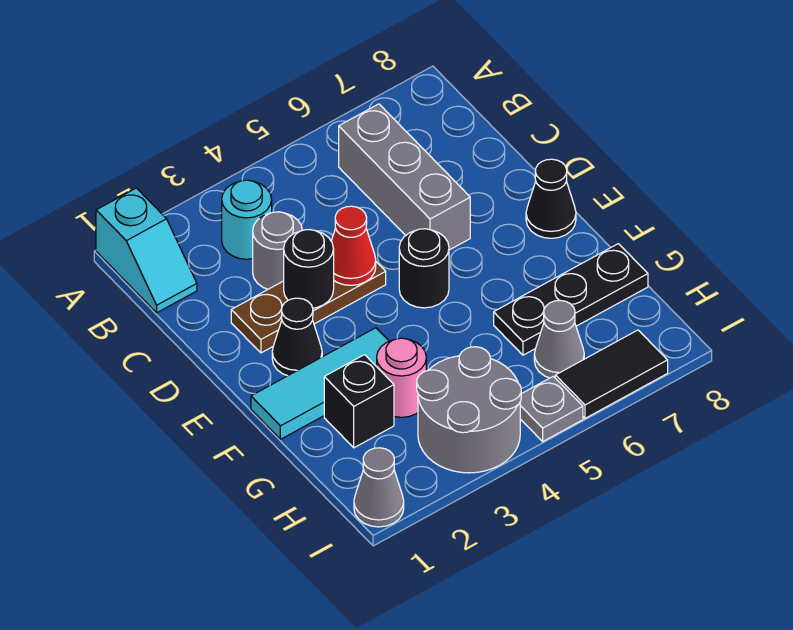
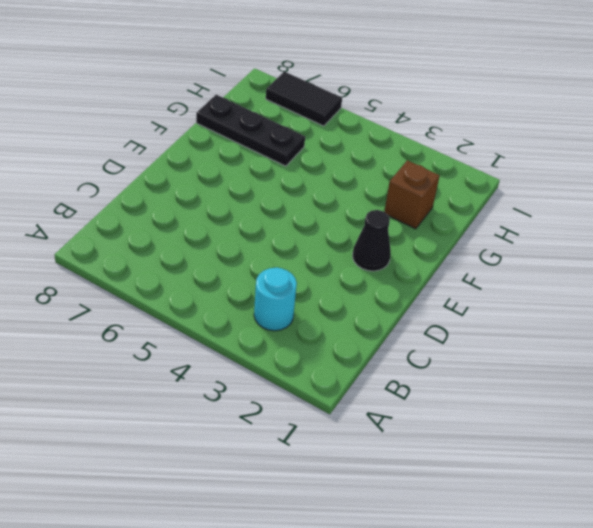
brown 1x1 brick [384,160,440,229] -> black 1x1 brick [324,355,394,448]
none -> cyan 1x2 slope [96,188,197,313]
none -> grey 1x3 brick [339,104,470,250]
none -> grey 1x1 round brick [253,212,302,289]

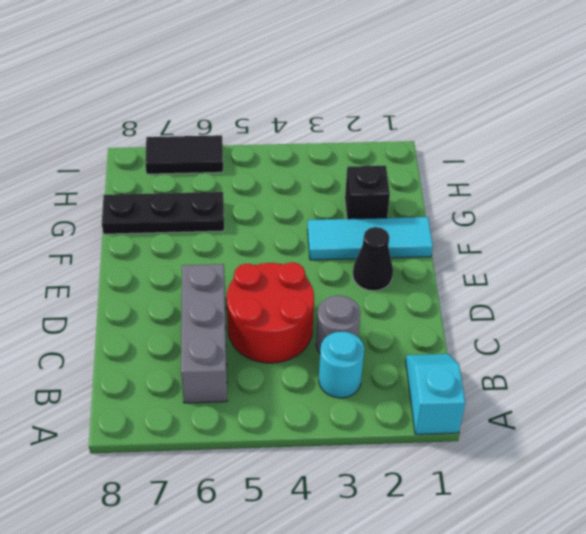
red 2x2 round brick [227,262,314,363] -> brown 1x3 plate [231,262,386,353]
none -> black 1x1 round brick [399,229,449,308]
none -> black 1x1 cone [526,159,576,238]
none -> pink 1x1 round brick [377,338,426,417]

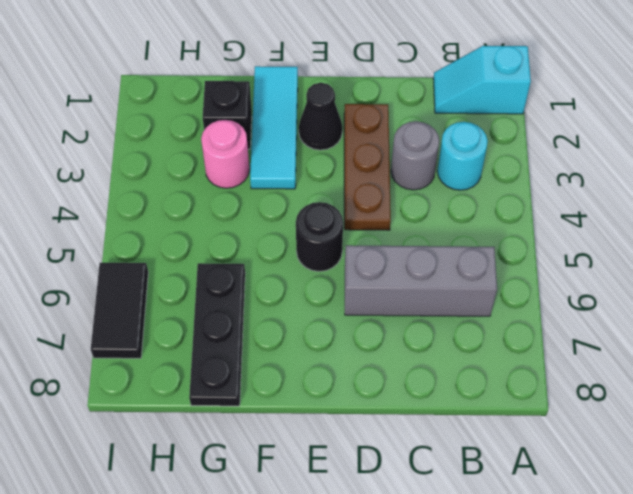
none -> black 1x1 cone [526,159,576,238]
none -> grey 2x2 round brick [417,347,521,473]
none -> grey 1x1 cone [534,300,584,378]

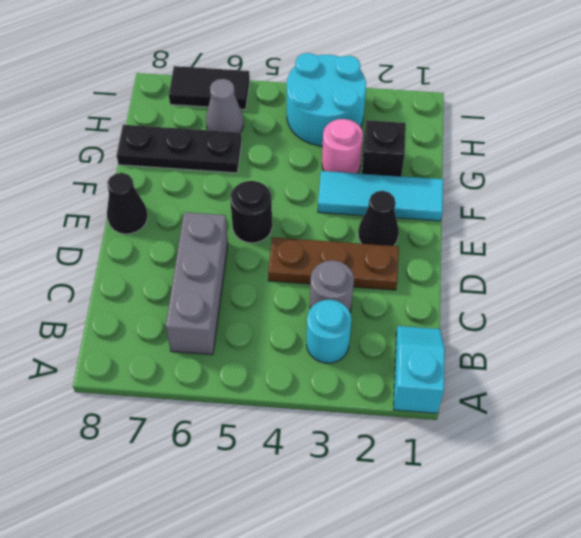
cyan 2x2 round brick [287,53,366,146] -> grey 2x2 round brick [417,347,521,473]
none -> grey 1x1 cone [354,448,404,527]
none -> grey 1x1 plate [520,376,583,441]
none -> black 1x1 round brick [284,230,334,308]

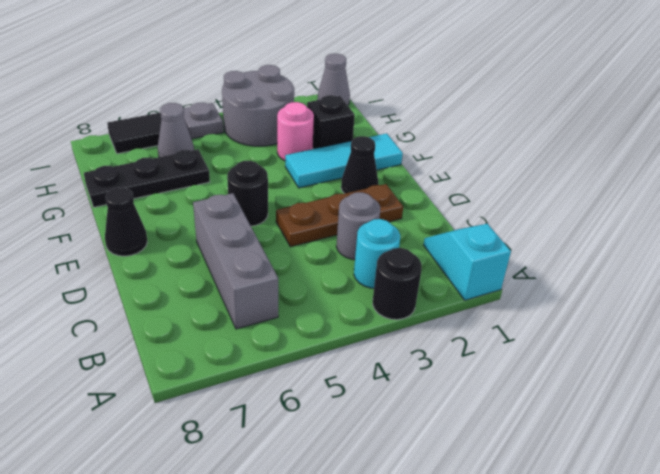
black 1x1 round brick [373,248,422,320] -> black 1x1 round brick moved to [284,230,334,308]
none -> red 1x1 cone [331,206,376,285]

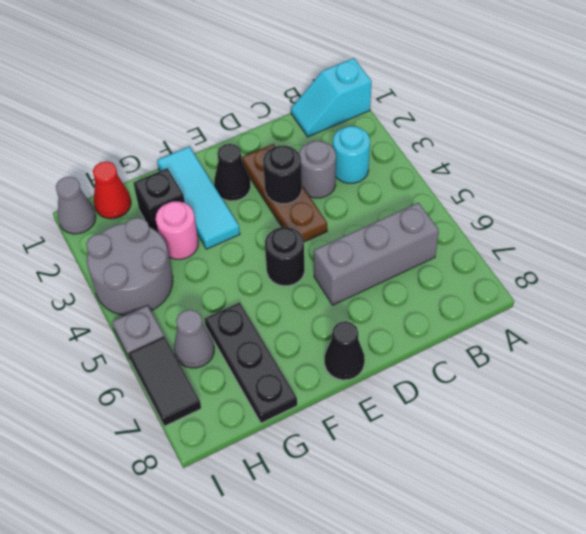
red 1x1 cone [93,162,131,219] -> red 1x1 cone moved to [331,206,376,285]

